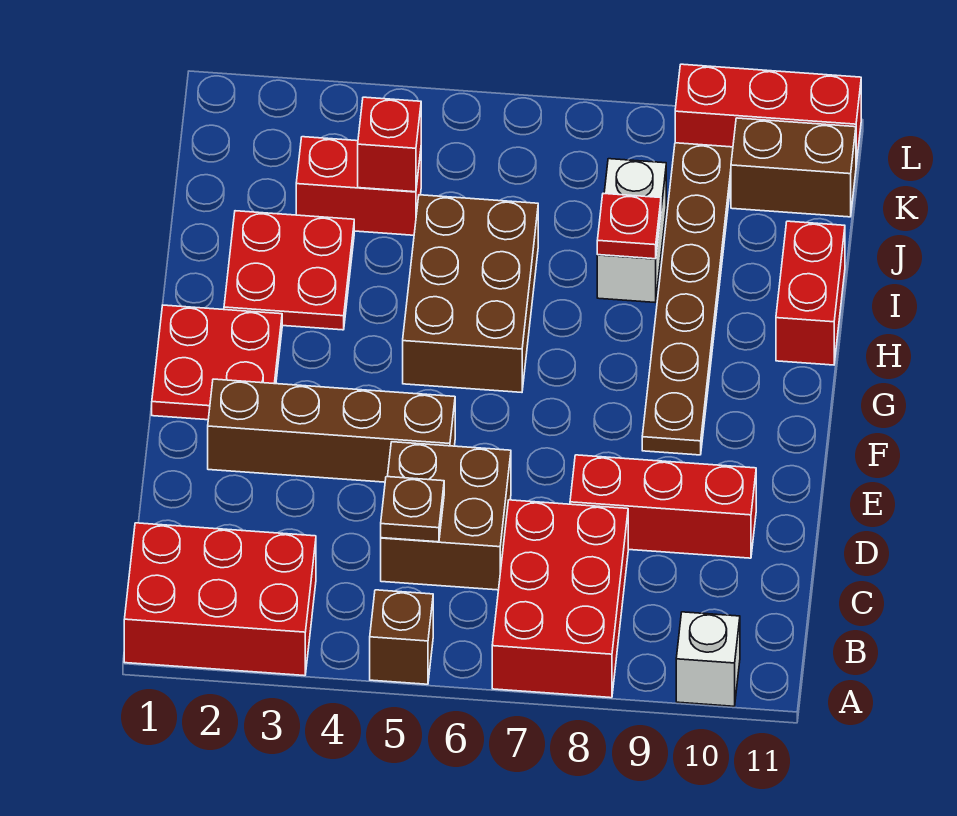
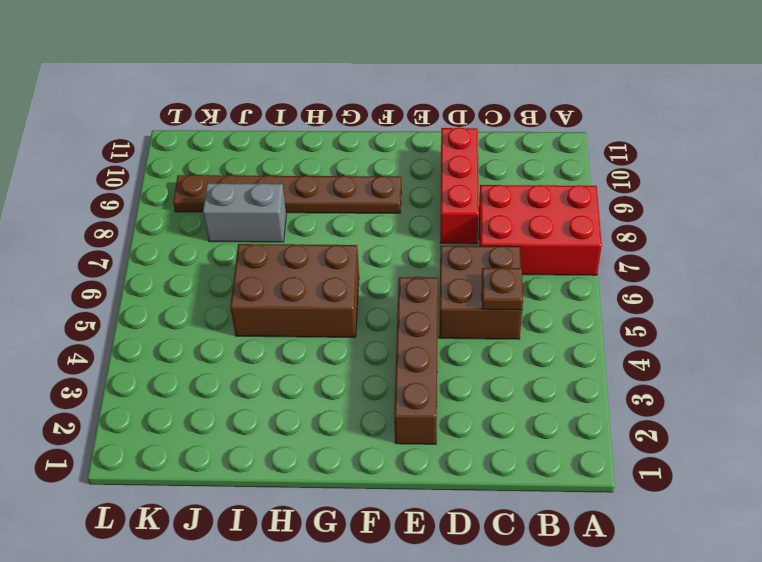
grey 1x2 brick [203,183,286,242] -> white 1x2 brick [597,159,666,303]
none -> red 2x3 brick [124,523,316,676]
none -> brown 1x1 brick [370,590,433,684]
none -> white 1x1 brick [676,612,740,706]

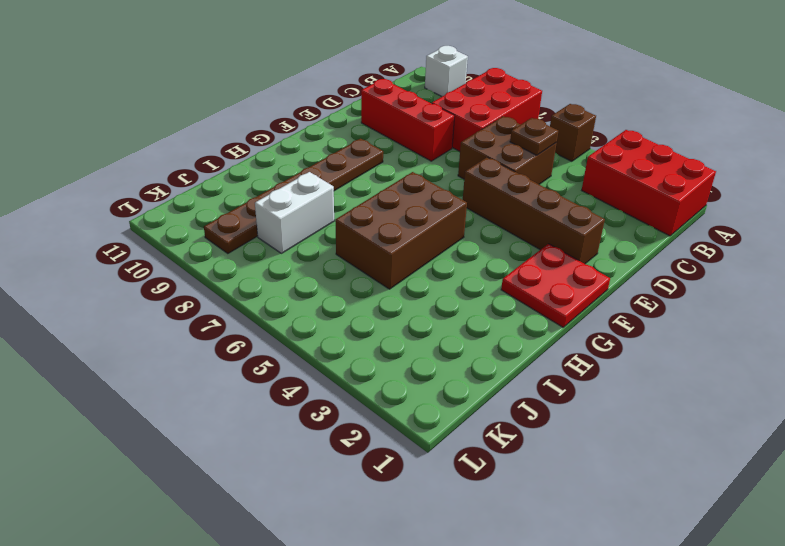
none -> red 2x2 plate [224,211,354,330]
none -> red 1x2 brick [776,221,845,365]
none -> red 1x2 brick [296,137,421,235]

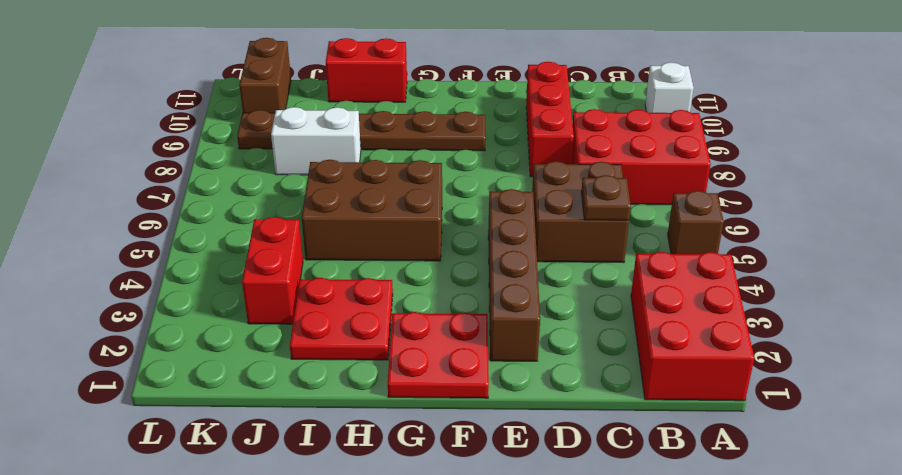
none -> red 1x3 brick [675,64,861,164]
none -> red 1x1 plate [597,193,661,259]
none -> red 1x1 brick [358,97,421,192]

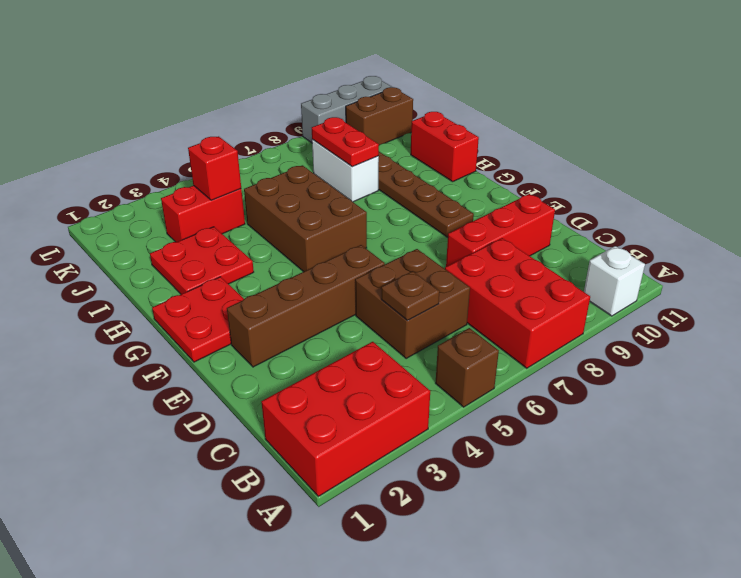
red 1x2 plate [312,117,379,167] -> red 1x1 plate [597,193,661,259]
grey 1x3 brick [301,76,392,143] -> red 1x3 brick [675,64,861,164]

